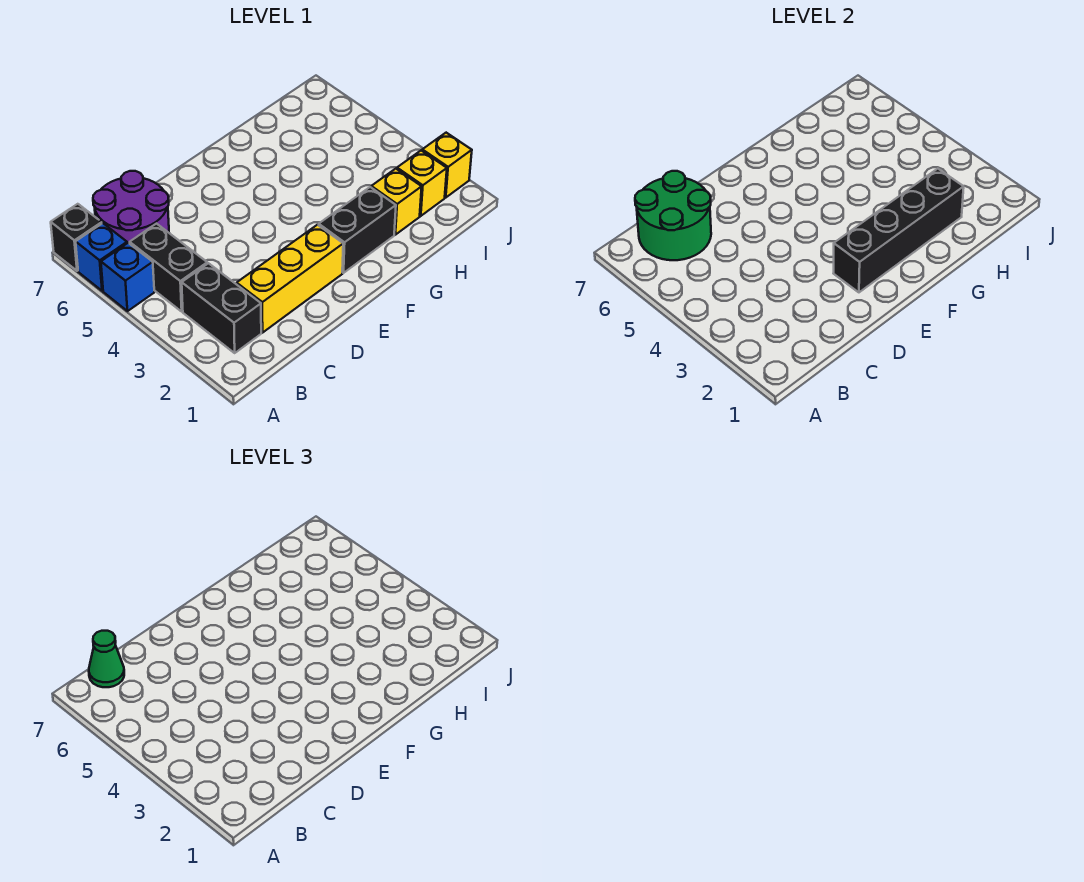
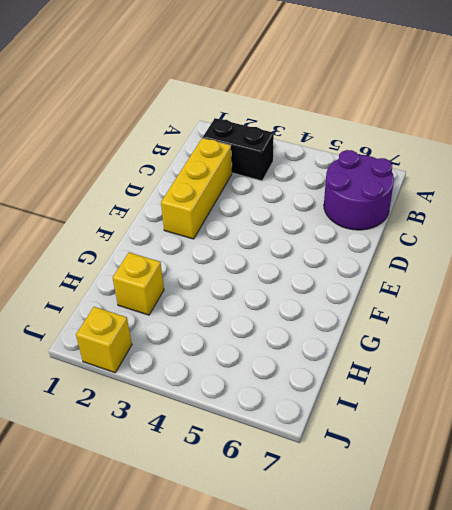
none -> blue 1x1 brick [101,243,154,311]
none -> blue 1x1 brick [76,223,127,291]
none -> black 1x1 brick [51,204,102,271]

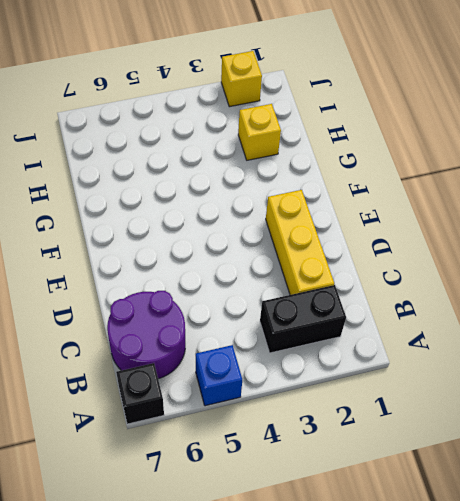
none -> blue 1x1 brick [76,223,127,291]
none -> black 1x2 brick [130,224,207,311]
none -> black 1x2 brick [319,187,396,273]

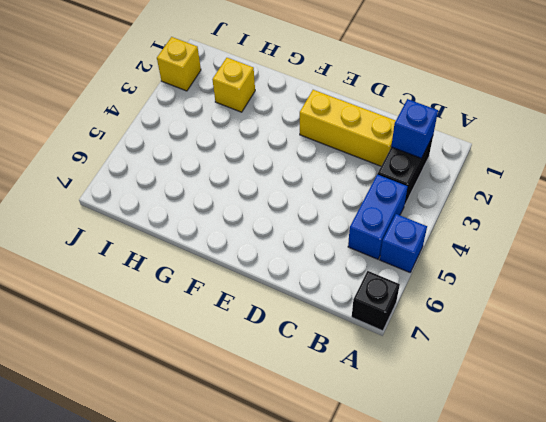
blue 1x1 brick [391,99,438,158] -> blue 1x1 brick moved to [76,223,127,291]
blue 1x2 brick [348,174,408,259] -> black 1x2 brick [130,224,207,311]
none -> purple 2x2 round brick [93,171,169,244]
none -> black 1x2 brick [319,187,396,273]
none -> yellow 1x1 brick [397,150,447,216]

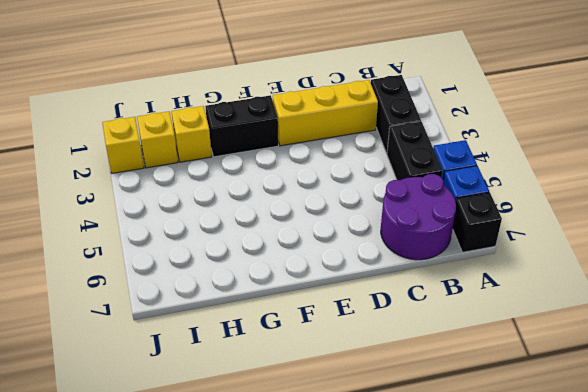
none -> green 2x2 round brick [635,171,711,260]
none -> black 1x4 brick [833,169,964,292]
none -> green 1x1 cone [89,631,124,687]

